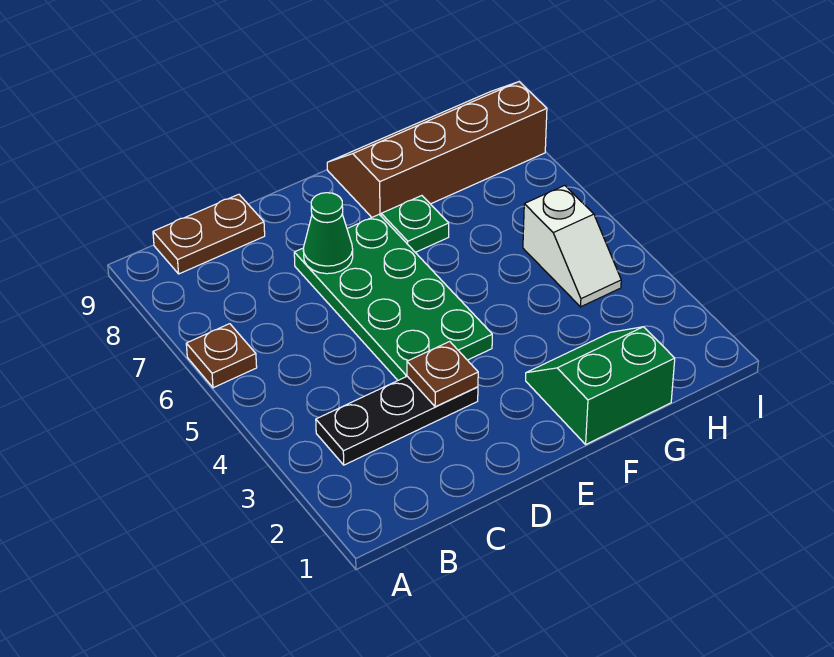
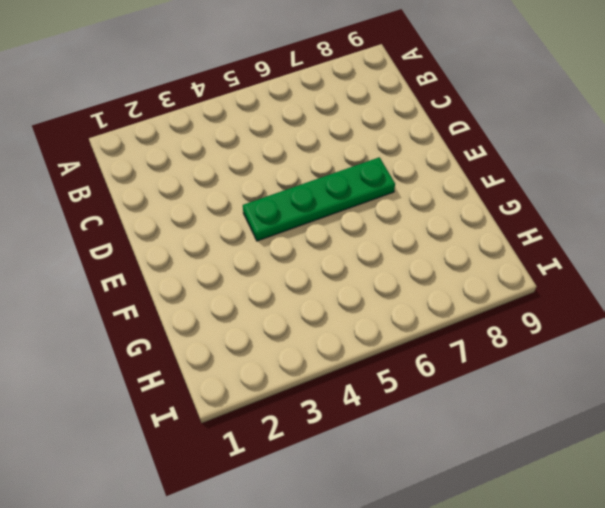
green 1x4 plate [243,157,395,241] -> green 2x4 plate [294,215,492,380]
none -> brown 1x1 plate [186,324,257,388]
none -> black 1x3 plate [316,376,478,465]

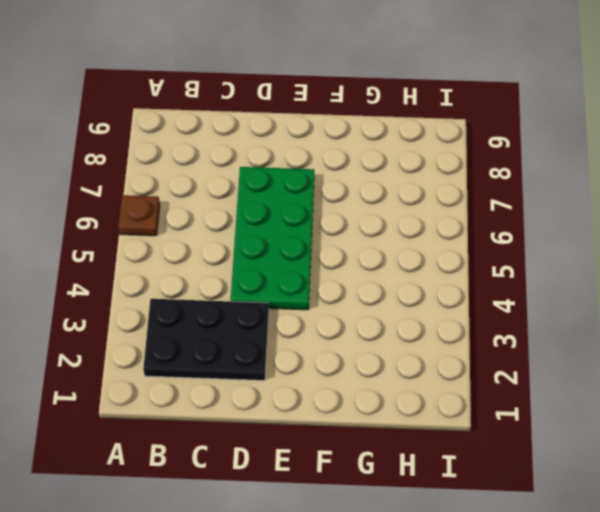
black 2x3 plate [143,299,269,380] -> black 1x3 plate [316,376,478,465]
none -> brown 1x2 plate [153,194,265,274]
none -> green 2x2 slope [526,327,675,444]

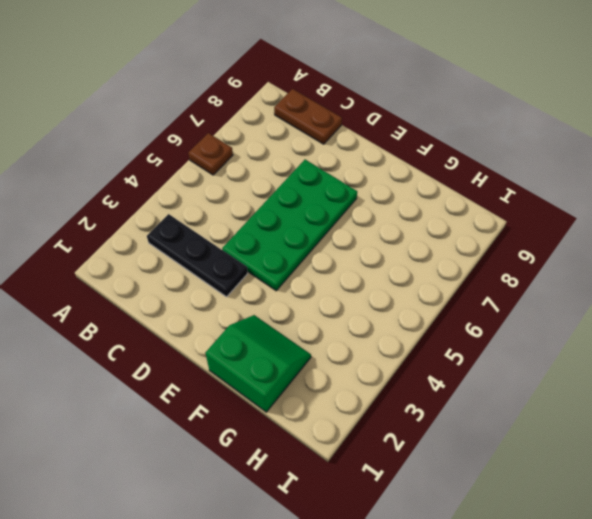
none -> green 1x1 plate [381,196,449,252]
none -> brown 2x4 slope [327,82,547,217]

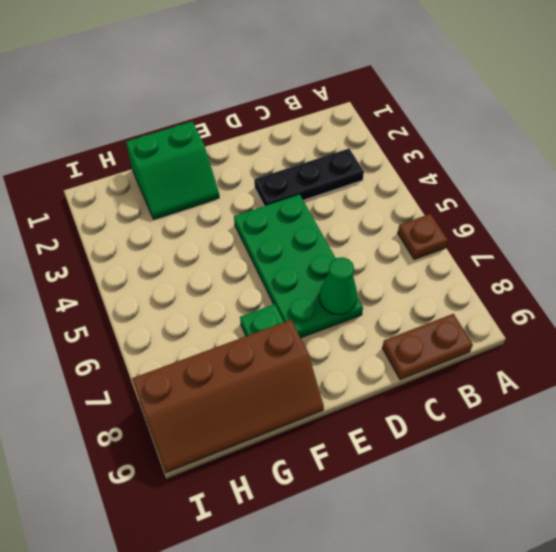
none -> white 1x2 slope [523,185,621,307]
none -> brown 1x1 plate [407,341,478,407]

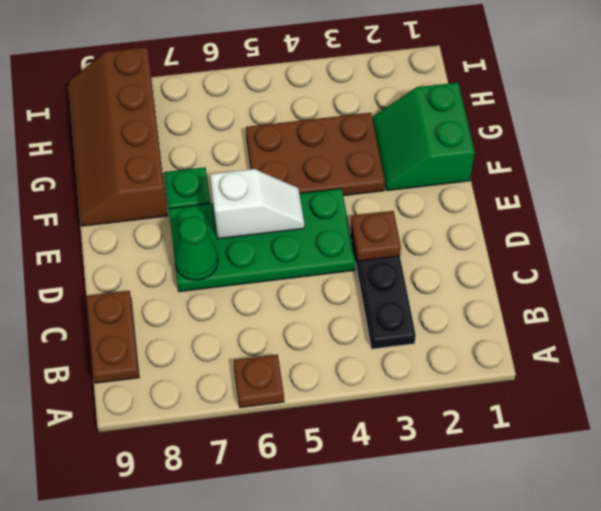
white 1x2 slope [210,169,304,239] -> white 1x2 slope moved to [523,185,621,307]
brown 2x3 plate [246,113,385,196] -> none

